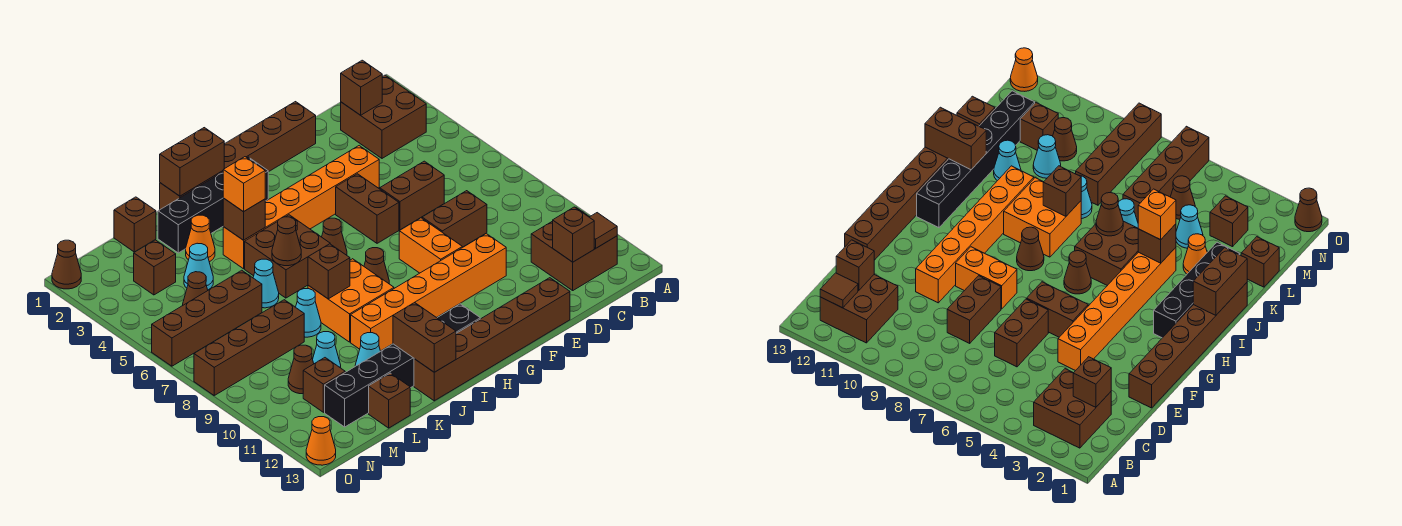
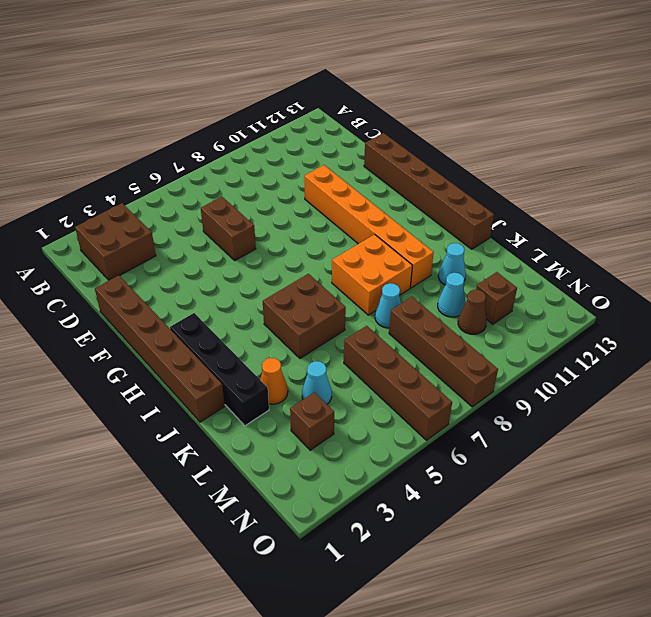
none -> brown 2x2 brick [531,208,617,290]
none -> brown 1x2 brick [422,191,487,247]
none -> orange 1x6 brick [223,146,379,269]
none -> brown 1x2 brick [336,174,399,243]

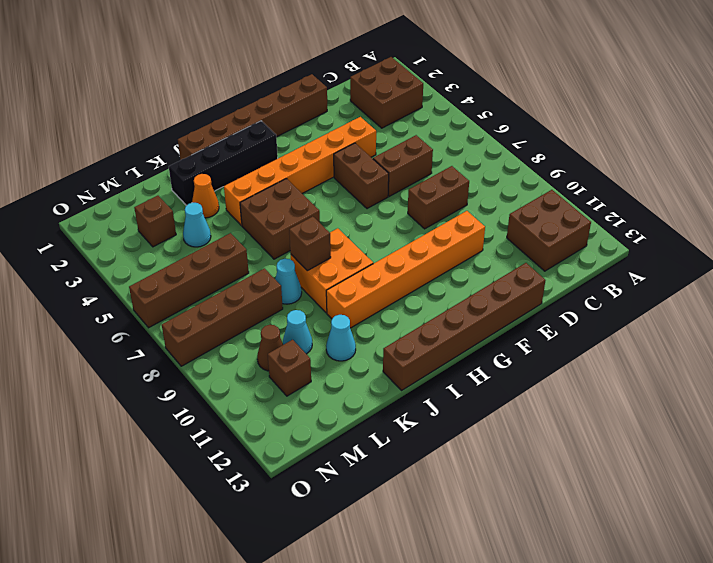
none -> orange 1x2 brick [399,218,462,273]
none -> brown 1x1 cone [322,218,347,255]
none -> brown 1x1 cone [364,248,389,284]
none -> black 1x6 brick [325,304,480,427]

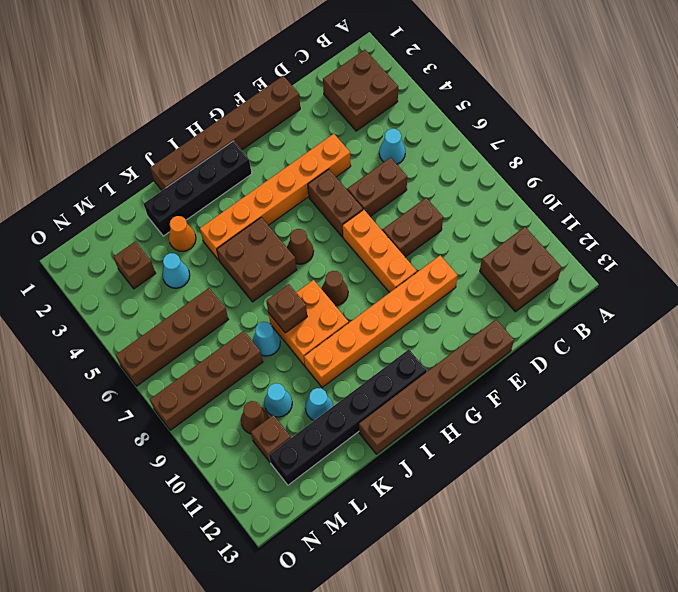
cyan 1x1 cone [379,129,405,164] -> cyan 1x1 cone moved to [253,259,279,308]
orange 1x3 brick [343,210,417,293] -> orange 1x2 brick [399,218,462,273]
none -> brown 1x1 brick [114,197,156,252]
none -> brown 1x1 brick [369,373,410,428]
none -> brown 1x1 cone [182,272,208,306]
none -> brown 1x1 cone [52,240,81,289]

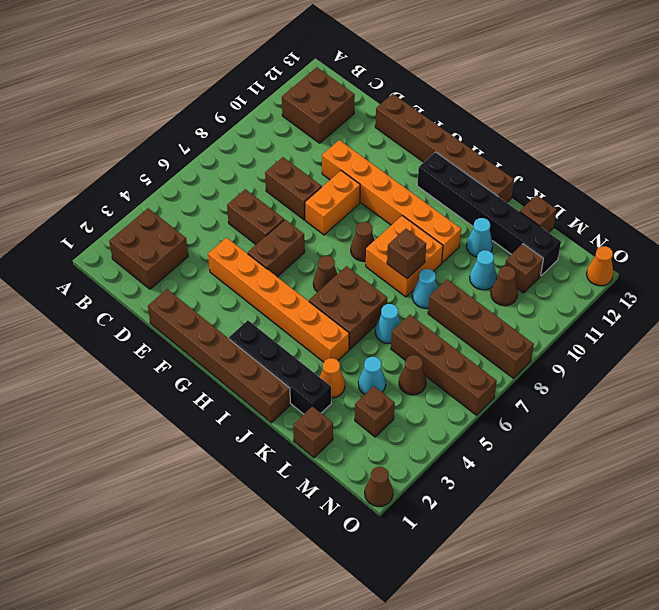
none -> brown 1x1 tile [590,213,617,248]
none -> brown 1x1 brick [341,60,382,115]
none -> brown 1x1 brick [553,207,594,262]
none -> brown 1x2 brick [160,128,224,196]

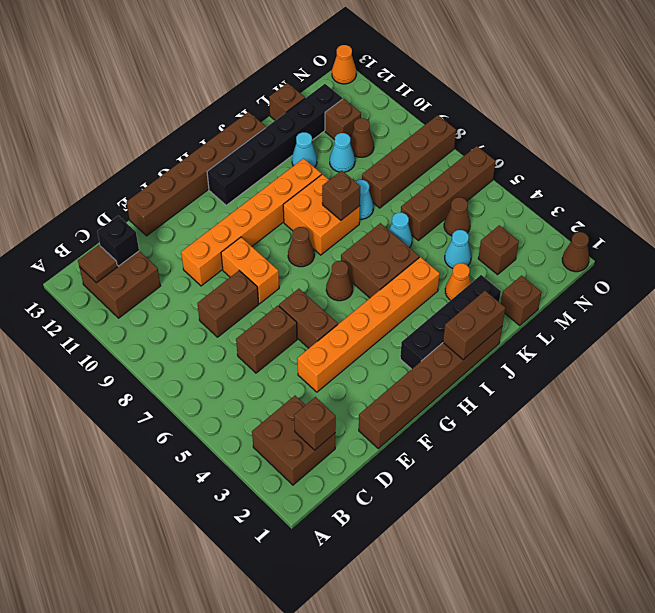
black 1x1 brick [97,216,139,266] -> brown 1x1 brick [553,207,594,262]
none -> brown 1x1 brick [223,198,265,240]
none -> brown 1x1 cone [272,217,301,266]
none -> brown 1x2 brick [393,303,456,372]
none -> orange 1x1 brick [223,157,265,212]

